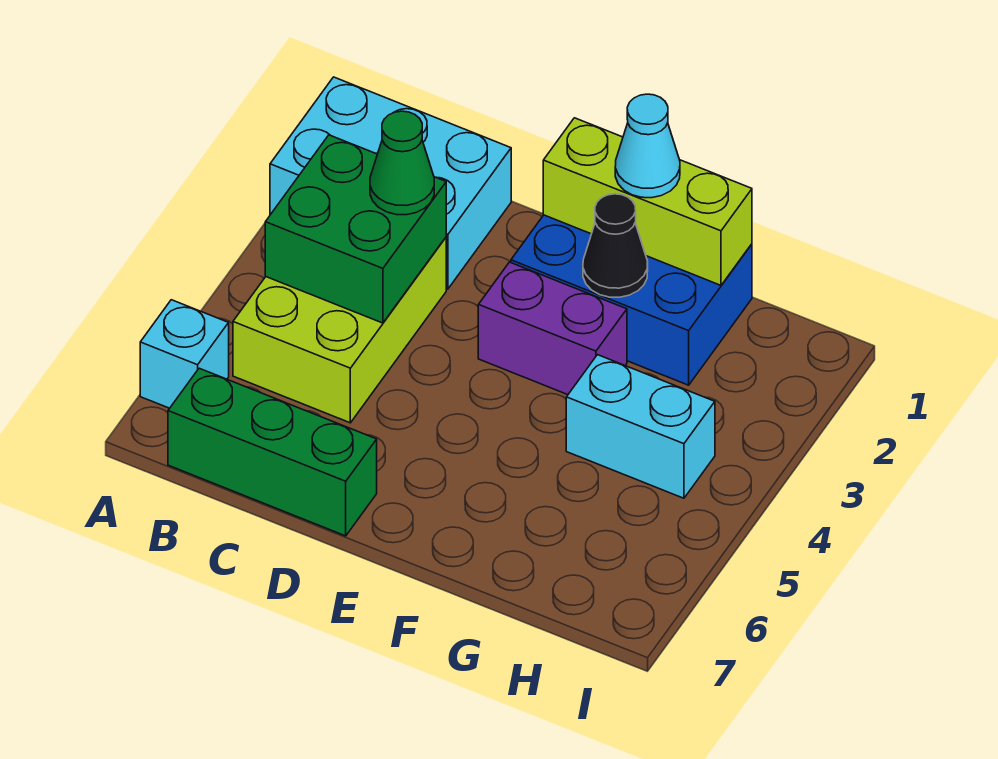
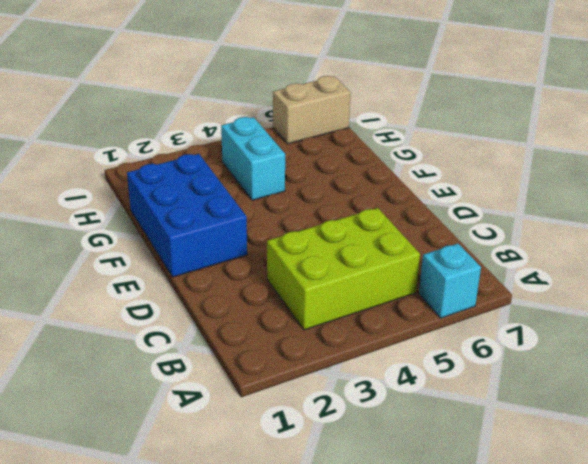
tan 1x2 brick [273,76,351,144] -> none
none -> cyan 2x3 brick [270,77,511,289]
none -> green 1x3 brick [168,368,377,536]
none -> purple 1x2 brick [478,262,627,395]

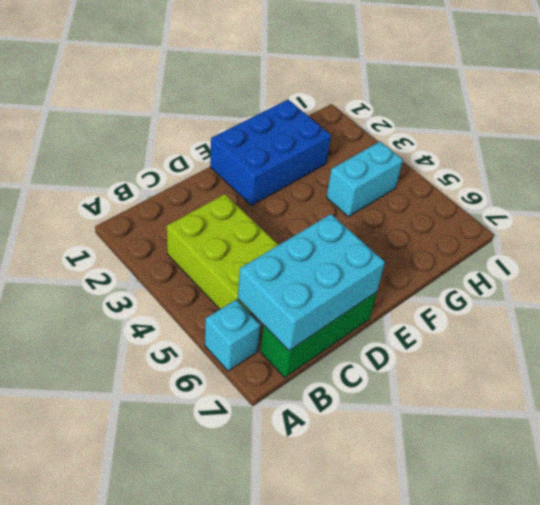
cyan 2x3 brick [238,214,385,351] -> cyan 2x3 brick moved to [270,77,511,289]
none -> purple 1x2 brick [478,262,627,395]
none -> green 2x2 brick [265,135,446,323]
none -> lime 1x3 brick [543,118,752,285]

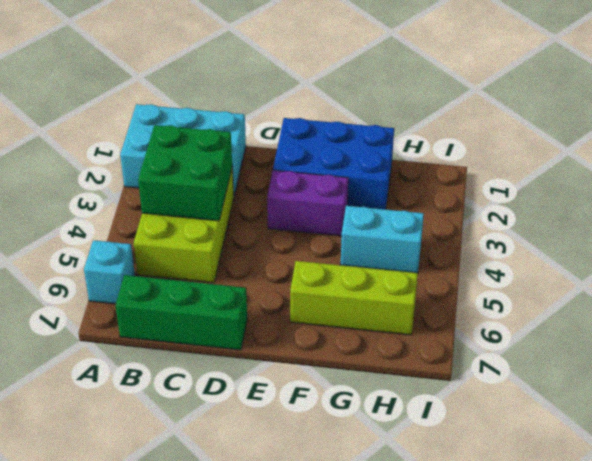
lime 1x3 brick [290,261,418,335] -> lime 1x3 brick moved to [543,118,752,285]
none -> black 1x1 cone [583,194,648,297]
none -> green 1x1 cone [370,111,434,215]
none -> cyan 1x1 cone [615,94,680,198]

